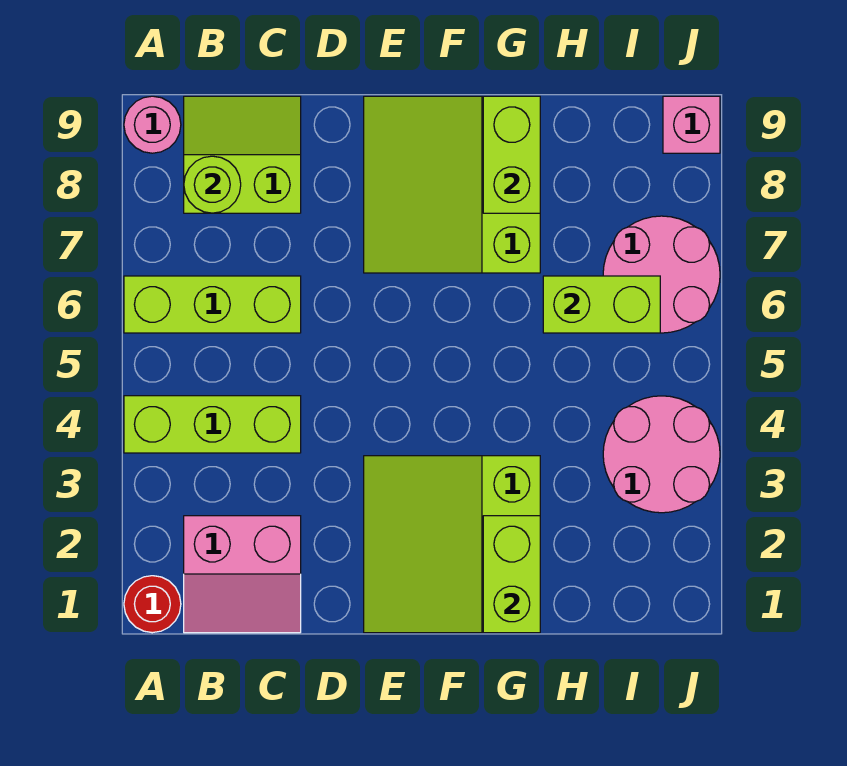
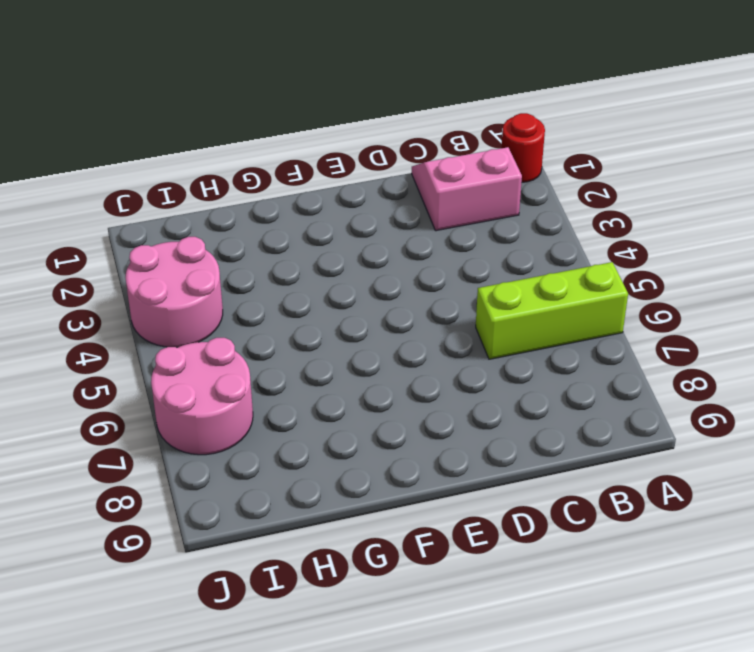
none -> lime 1x3 brick [124,396,301,453]
none -> pink 1x1 round brick [124,96,181,153]
none -> lime 2x2 slope [184,96,301,213]

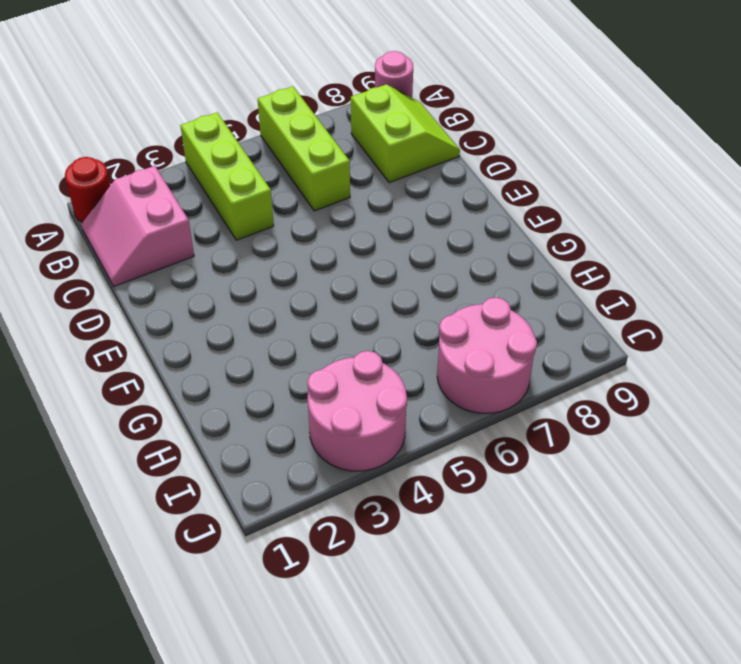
none -> lime 3x3 slope [364,456,540,633]
none -> lime 3x3 slope [364,96,540,273]
none -> pink 1x1 brick [663,96,720,153]

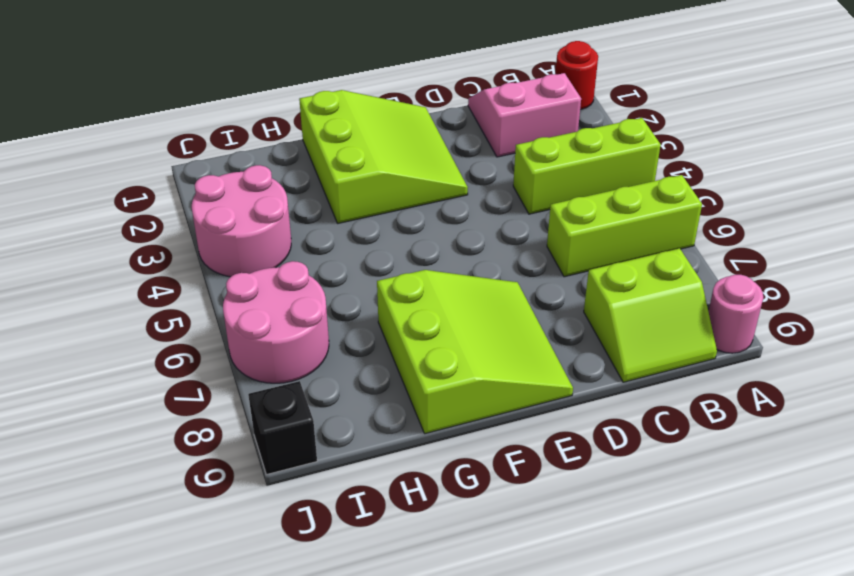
black 1x1 brick [248,381,317,475] -> pink 1x1 brick [663,96,720,153]
none -> lime 1x1 round brick [184,156,241,213]
none -> lime 1x2 brick [483,516,540,633]
none -> lime 1x2 brick [483,96,540,213]

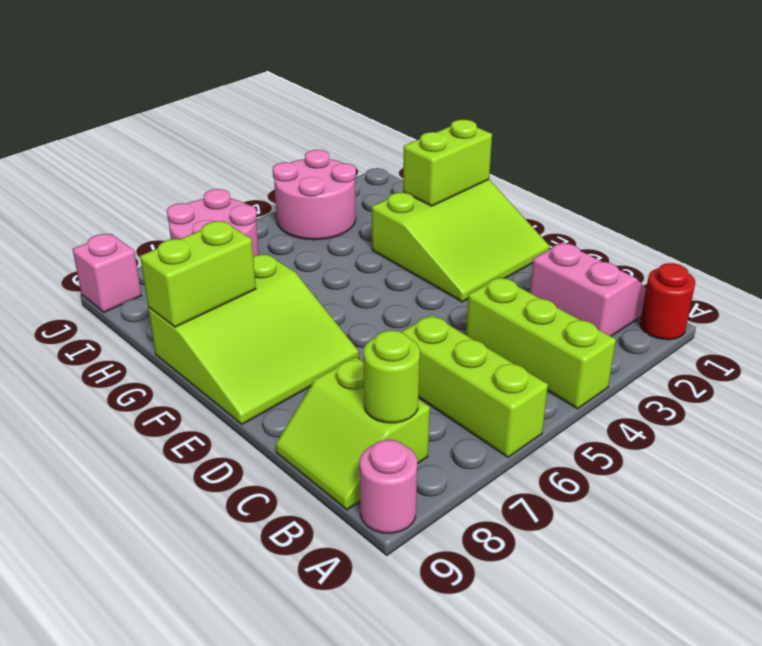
none -> lime 1x2 brick [543,276,660,333]

